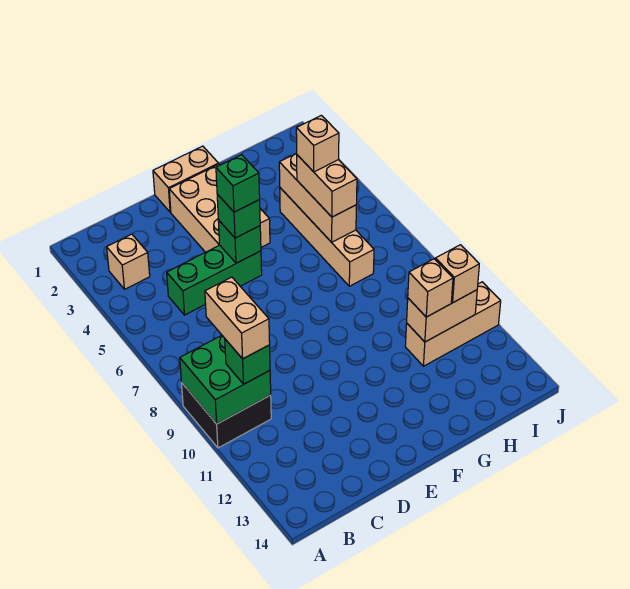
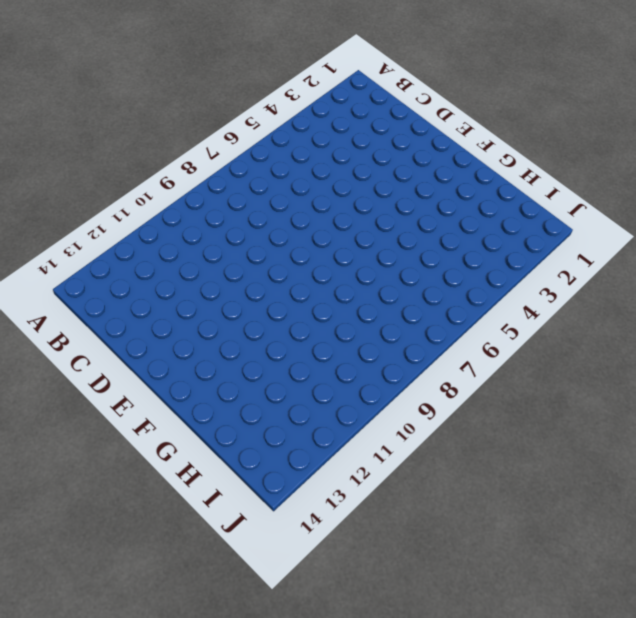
none -> black 2x2 brick [182,383,271,448]
none -> tan 1x1 brick [107,234,150,289]
none -> green 1x3 brick [167,245,262,315]

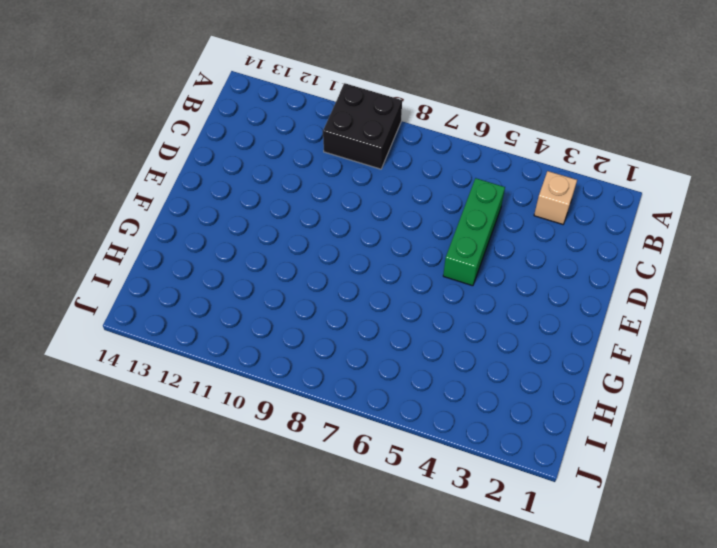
none -> tan 1x2 brick [153,146,219,212]
none -> tan 2x3 brick [169,164,270,252]
none -> tan 1x4 brick [280,188,374,286]

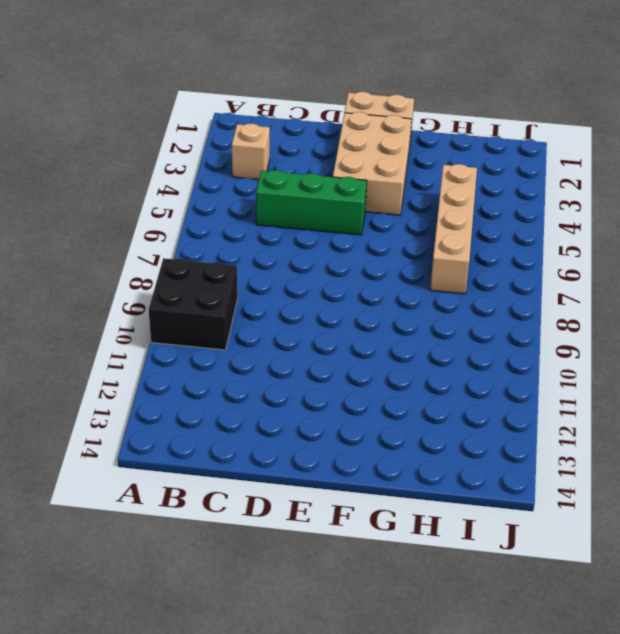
none -> tan 1x3 brick [405,282,501,366]
none -> green 2x2 brick [180,335,271,424]
none -> green 1x1 brick [218,220,261,263]

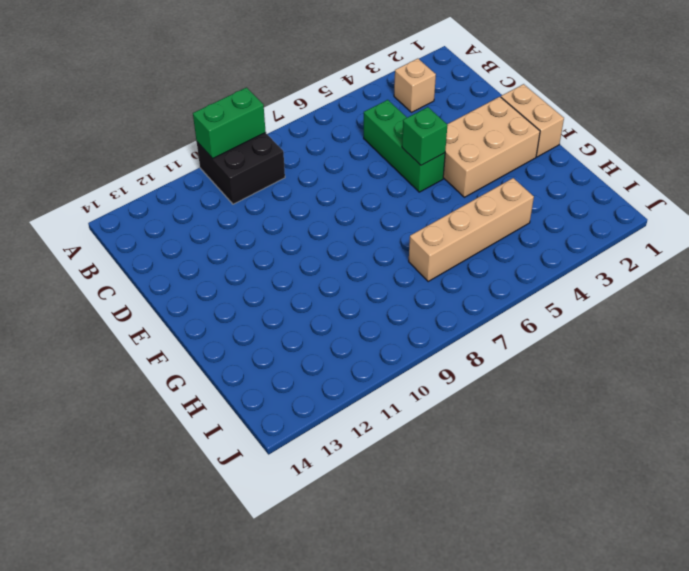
green 1x2 brick [193,88,266,158] -> green 2x2 brick [180,335,271,424]
none -> tan 1x3 brick [405,282,501,366]
none -> tan 1x3 brick [279,153,356,242]
none -> tan 1x2 brick [407,290,477,342]

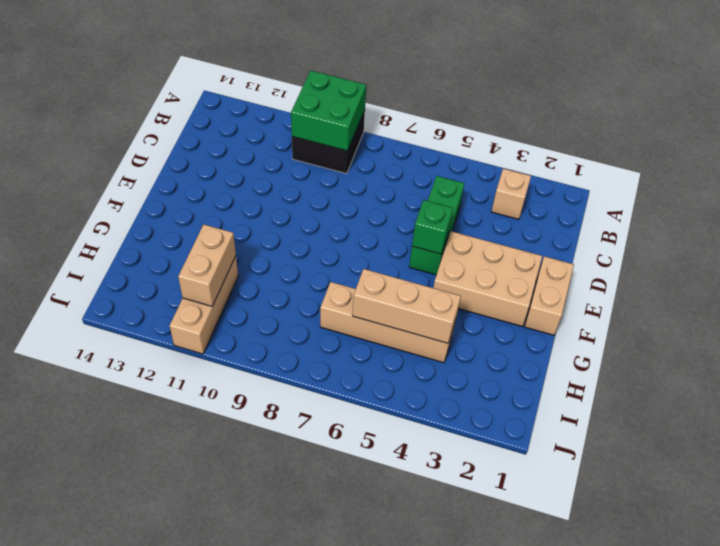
none -> green 1x1 brick [225,339,270,384]
none -> green 1x1 brick [217,194,260,238]
none -> tan 1x2 brick [297,155,357,217]

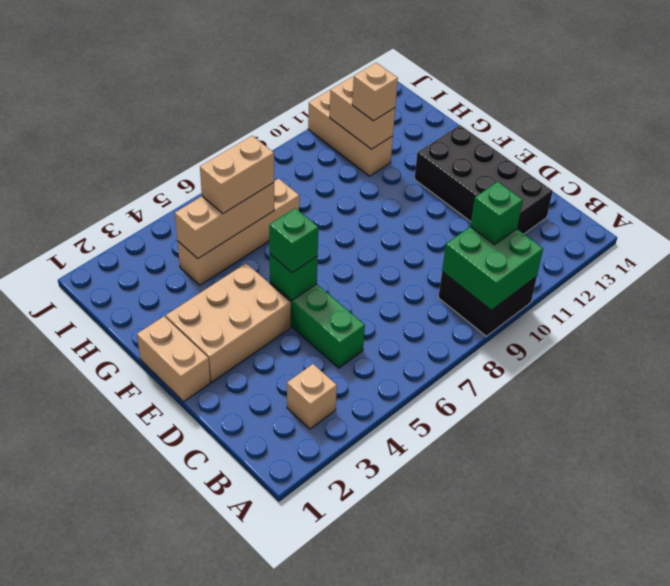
black 2x4 brick [415,125,553,234] -> none
none -> tan 1x1 brick [435,245,479,302]
none -> tan 1x2 brick [205,277,270,359]
none -> green 1x1 brick [216,155,260,212]

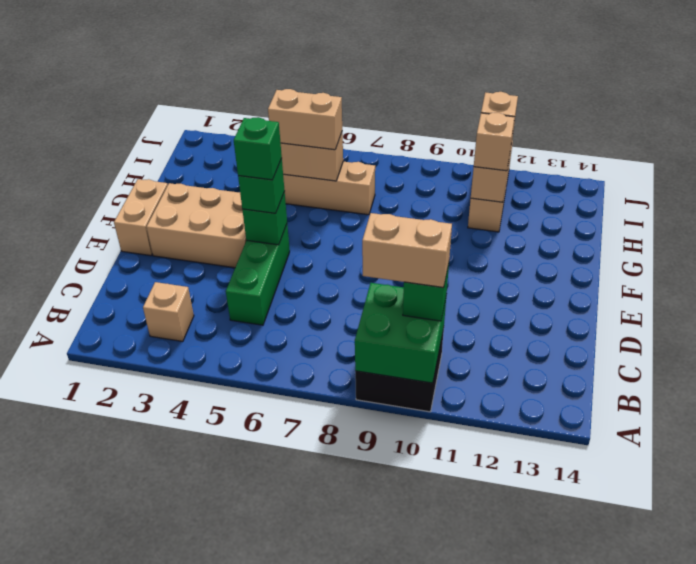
none -> tan 1x1 brick [296,115,339,172]

